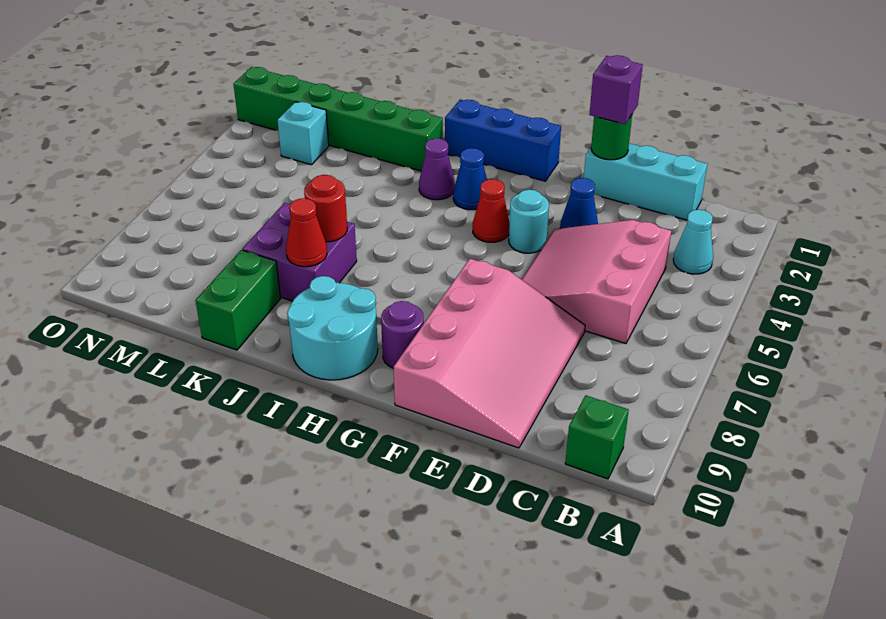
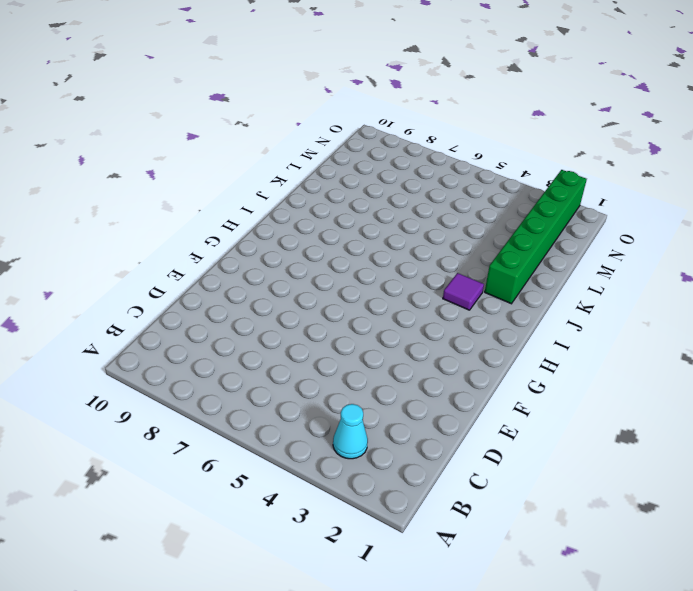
purple 1x1 tile [443,273,484,310] -> purple 1x1 cone [419,138,455,200]
none -> green 1x1 brick [565,395,629,479]
none -> cyan 1x3 brick [584,143,707,220]
none -> pink 3x3 slope [522,220,671,344]

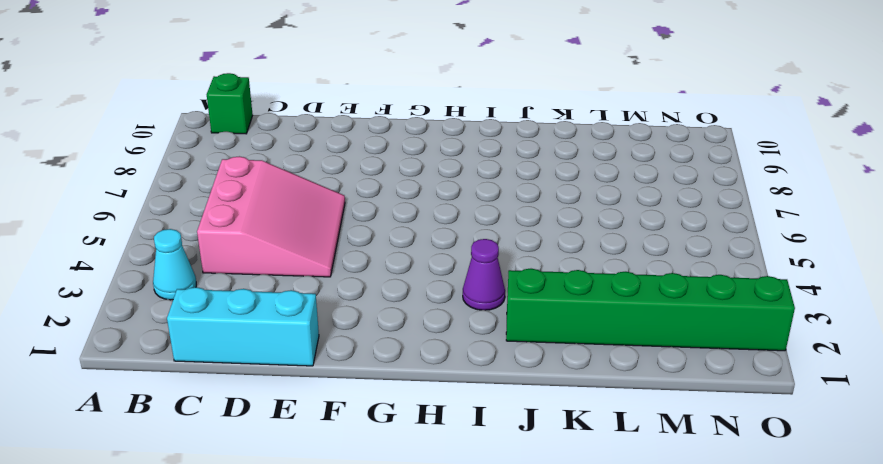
none -> pink 3x4 slope [394,259,585,448]
none -> blue 1x1 cone [560,178,598,228]
none -> cyan 1x1 round brick [509,190,549,253]

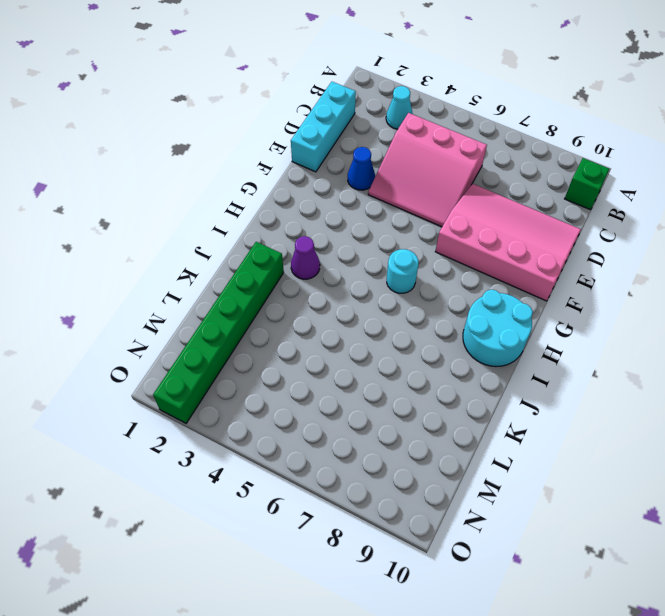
cyan 1x1 round brick [387,249,418,293] -> cyan 1x1 round brick moved to [509,190,549,253]
none -> blue 1x3 brick [445,100,561,181]
none -> red 1x1 cone [473,179,509,242]
none -> purple 1x1 round brick [381,301,424,368]

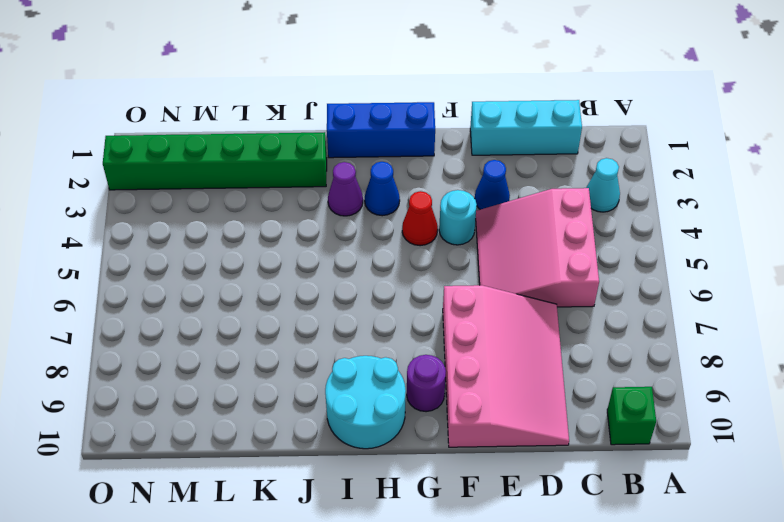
none -> purple 2x2 brick [243,203,357,301]
none -> green 1x2 brick [196,250,281,350]
none -> cyan 1x1 brick [278,102,329,165]

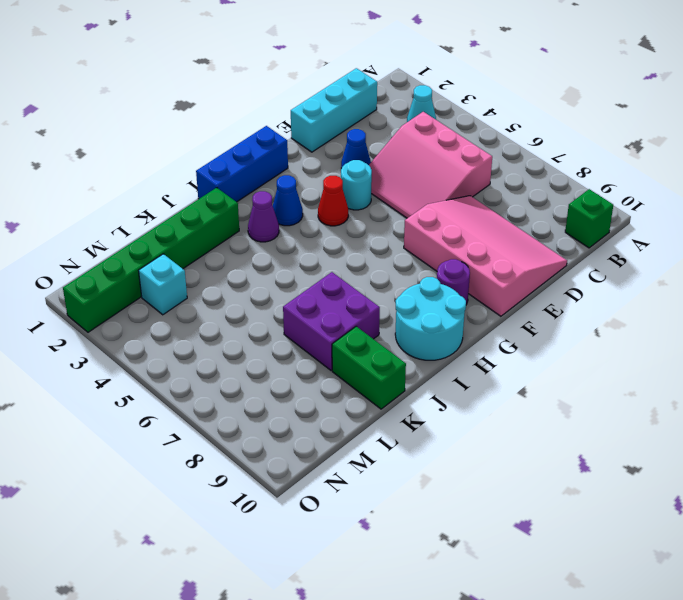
none -> green 1x1 round brick [591,115,632,160]
none -> red 1x1 round brick [304,175,347,242]
none -> red 1x1 cone [286,198,327,267]

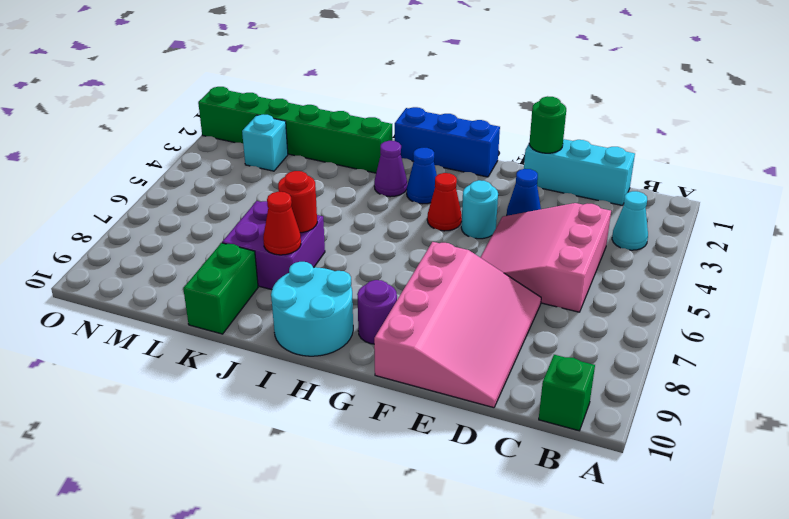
none -> purple 1x1 brick [589,55,643,124]

